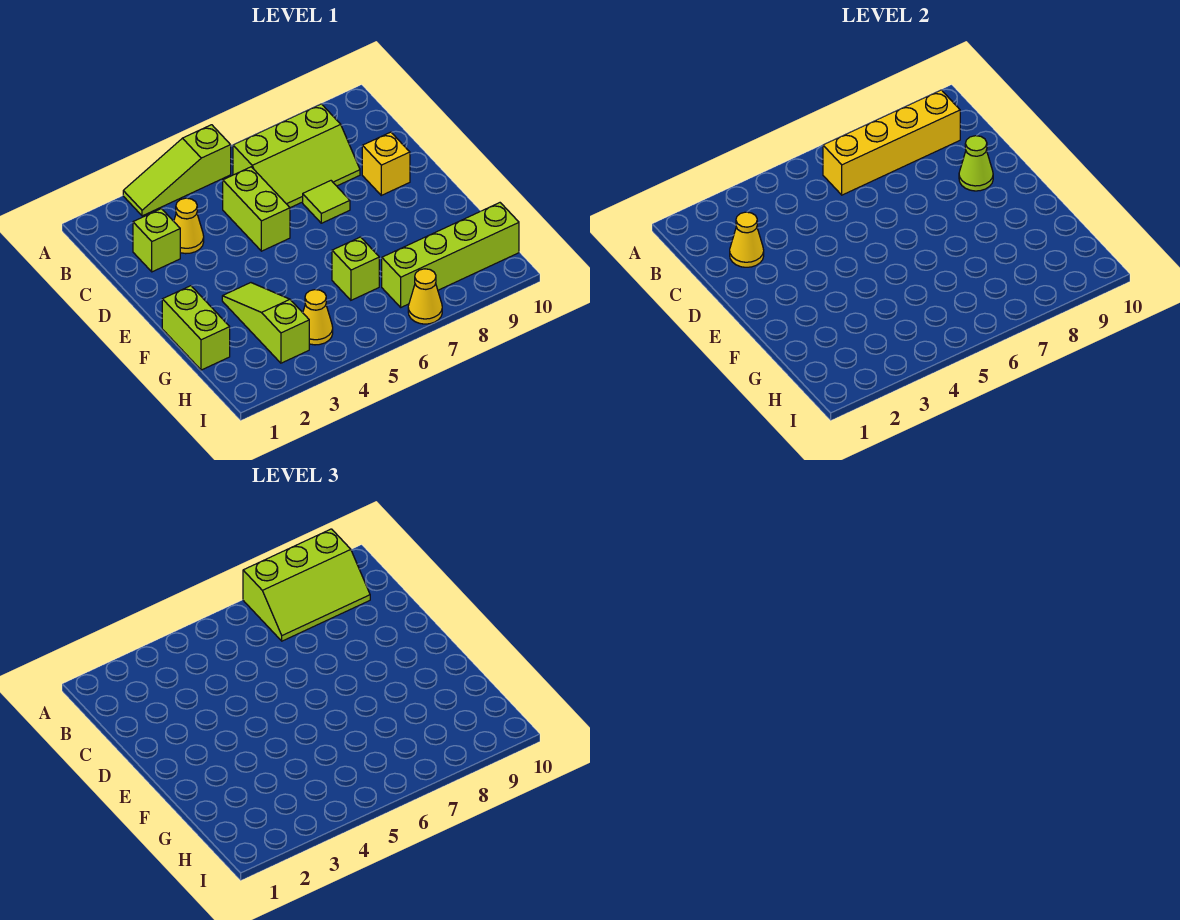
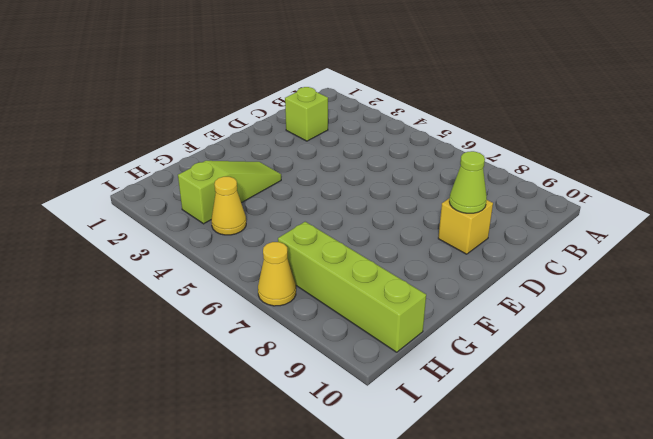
none -> lime 1x3 slope [123,125,231,216]
none -> lime 2x3 slope [233,104,360,208]
none -> yellow 1x1 cone [174,198,204,254]

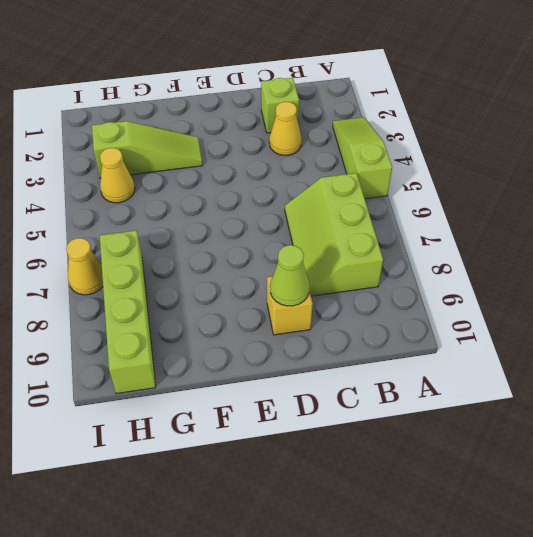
none -> lime 1x2 brick [223,167,290,251]
none -> lime 1x1 tile [303,181,350,223]
none -> lime 1x2 brick [162,286,230,370]

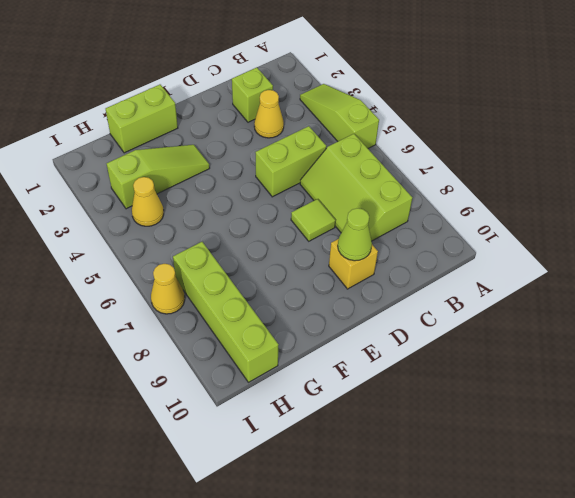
none -> lime 1x1 brick [332,237,379,300]
none -> yellow 1x4 brick [823,90,960,195]
none -> yellow 1x1 cone [730,212,764,267]

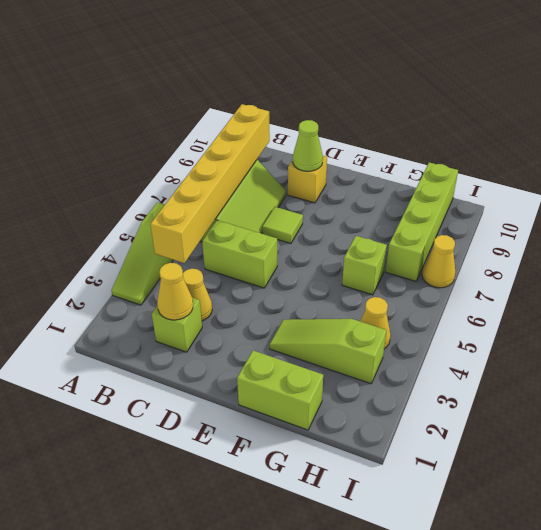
yellow 1x6 brick [151,104,270,263] -> yellow 1x4 brick [823,90,960,195]
none -> lime 2x3 slope [243,529,370,641]

